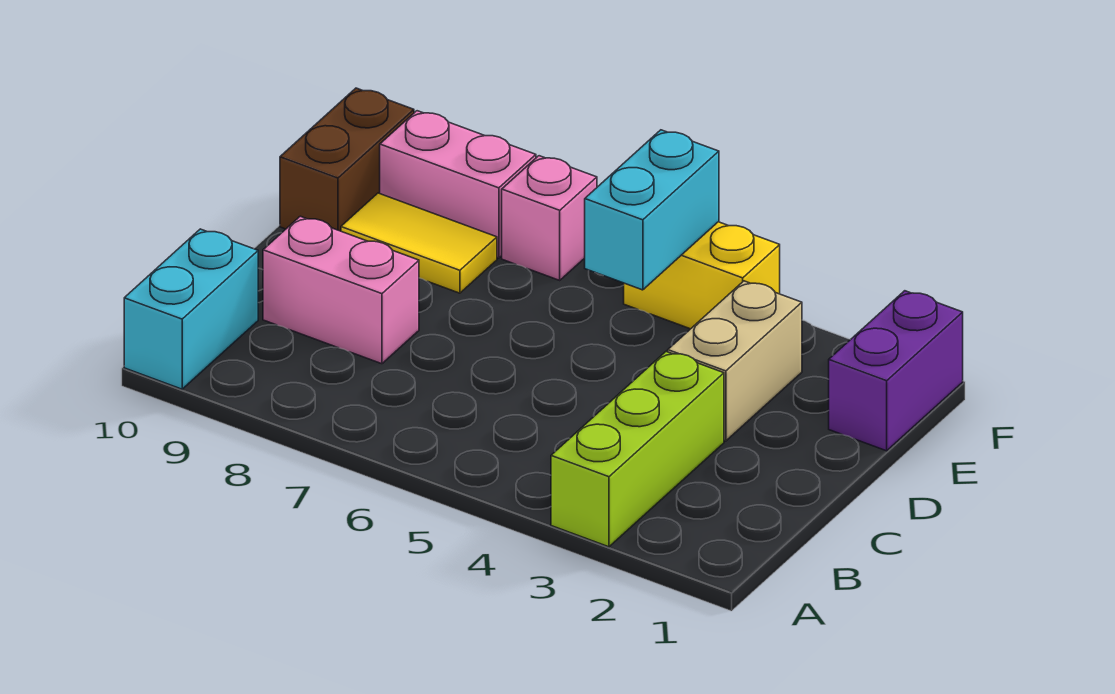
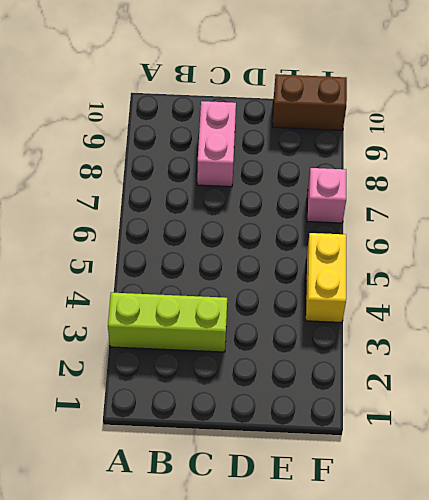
none -> cyan 1x2 brick [124,229,258,389]
none -> tan 1x2 brick [668,281,802,441]

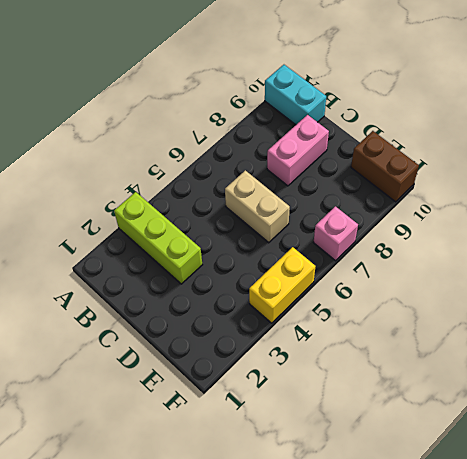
tan 1x2 brick [225,170,290,243] -> tan 1x2 brick moved to [668,281,802,441]
none -> purple 1x2 brick [829,291,963,451]
none -> yellow 1x2 tile [341,193,497,293]

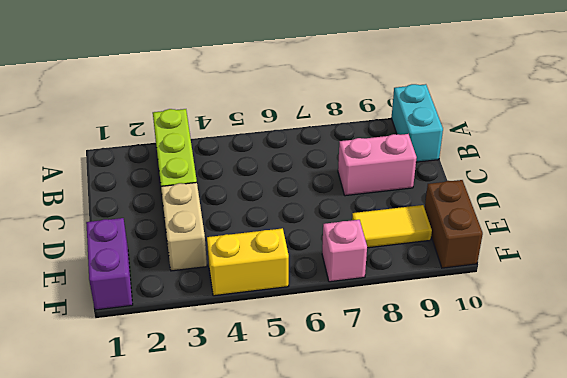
none -> pink 1x2 brick [380,111,536,258]
none -> cyan 1x2 brick [585,130,719,290]

